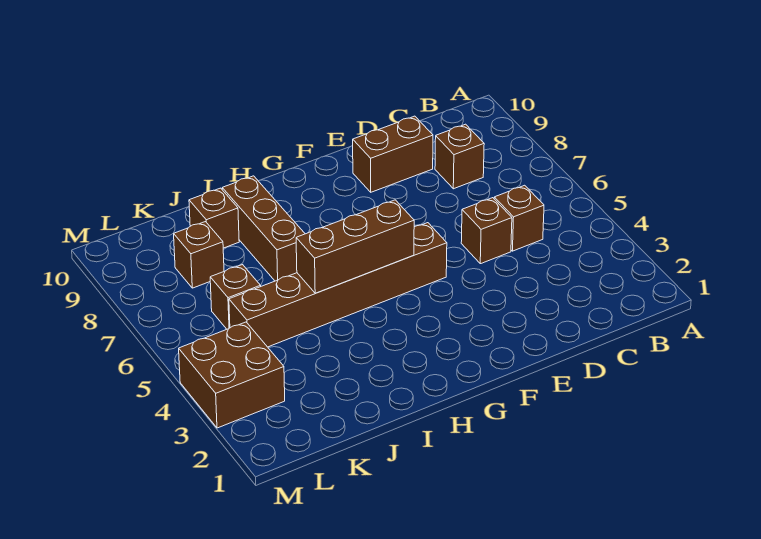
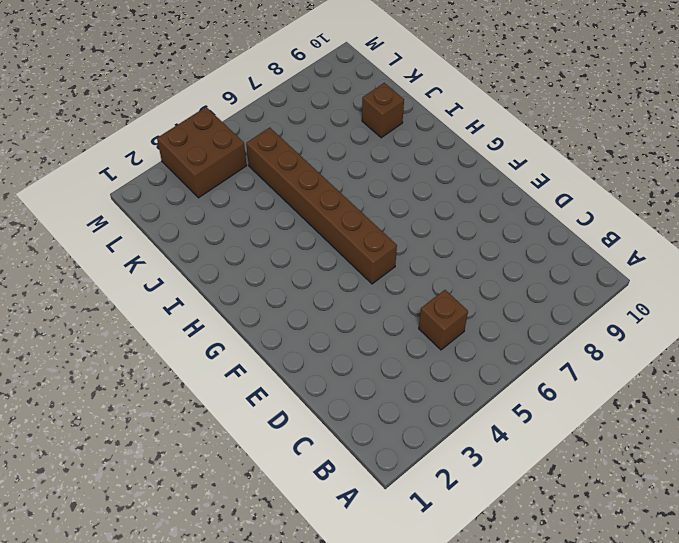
none -> brown 1x1 brick [435,124,484,189]
none -> brown 1x1 brick [461,198,512,264]

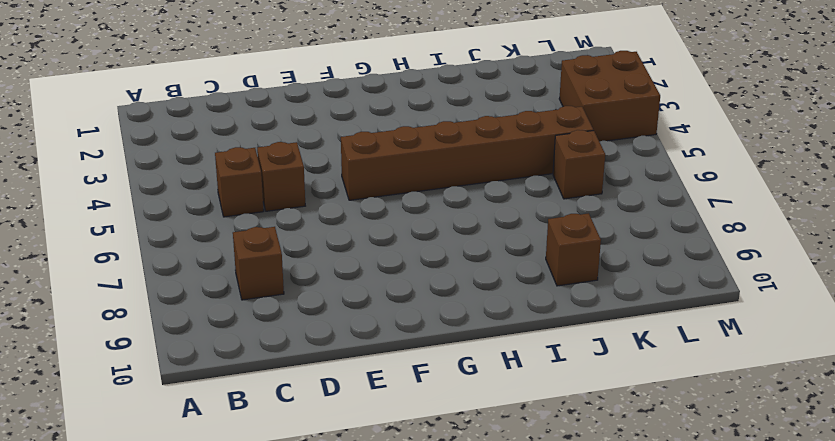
none -> brown 1x2 brick [353,116,433,192]
none -> brown 1x3 brick [222,176,305,281]

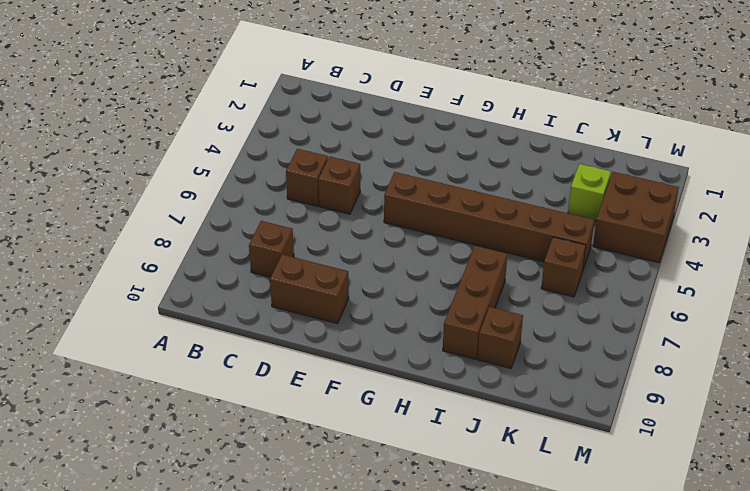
lime 1x1 brick [568,164,611,221] -> none
none -> brown 1x1 brick [174,222,224,288]
none -> brown 1x3 brick [296,200,414,293]

